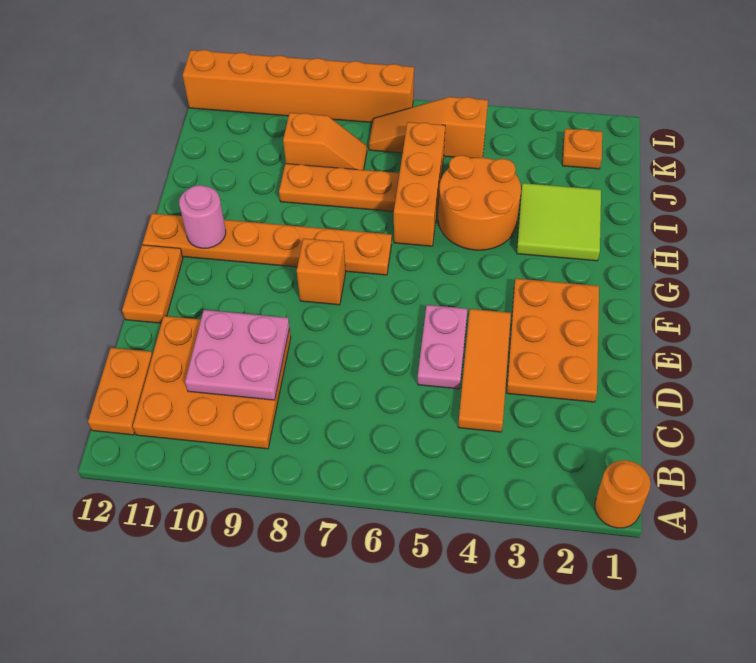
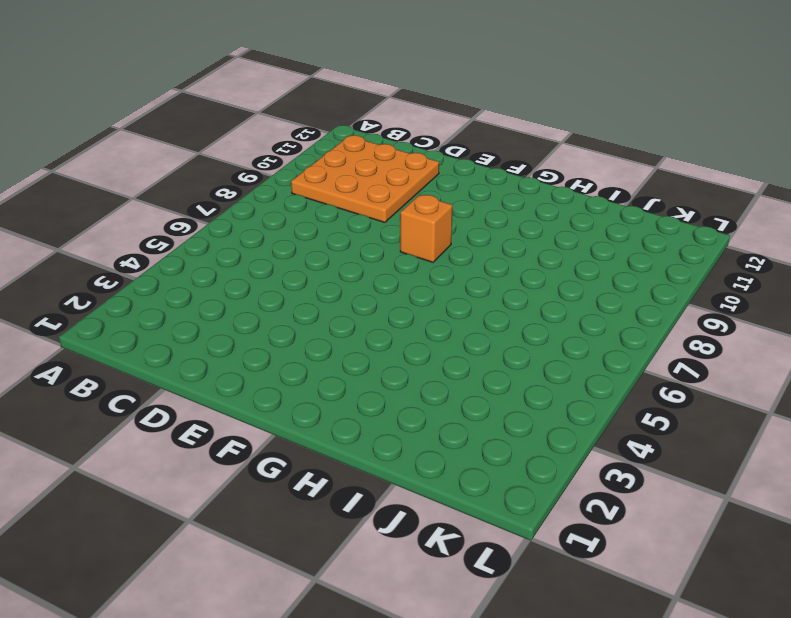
none -> orange 1x1 round brick [595,460,651,528]
none -> orange 1x2 plate [88,348,153,435]
none -> orange 1x3 tile [458,309,511,432]

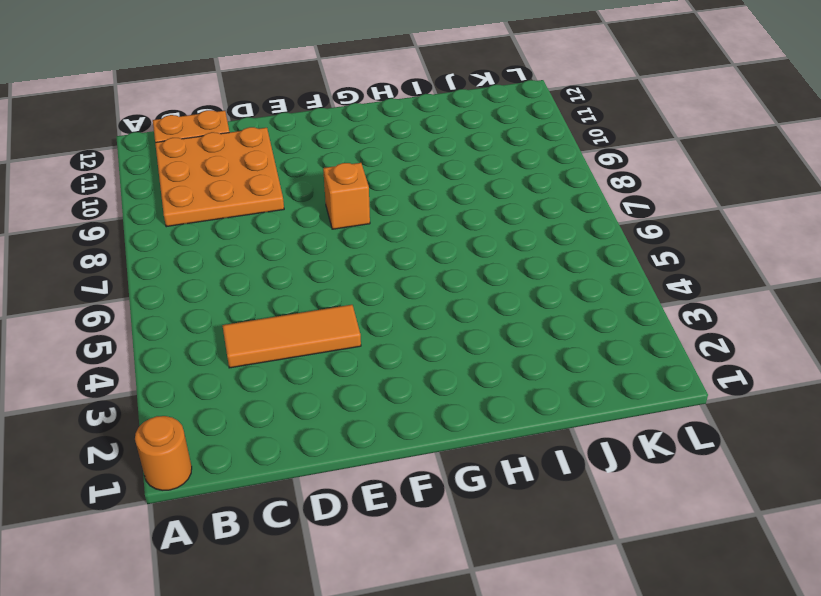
none -> orange 2x3 plate [507,278,599,402]
none -> pink 1x2 plate [418,305,467,389]
none -> orange 1x2 plate [122,245,183,323]

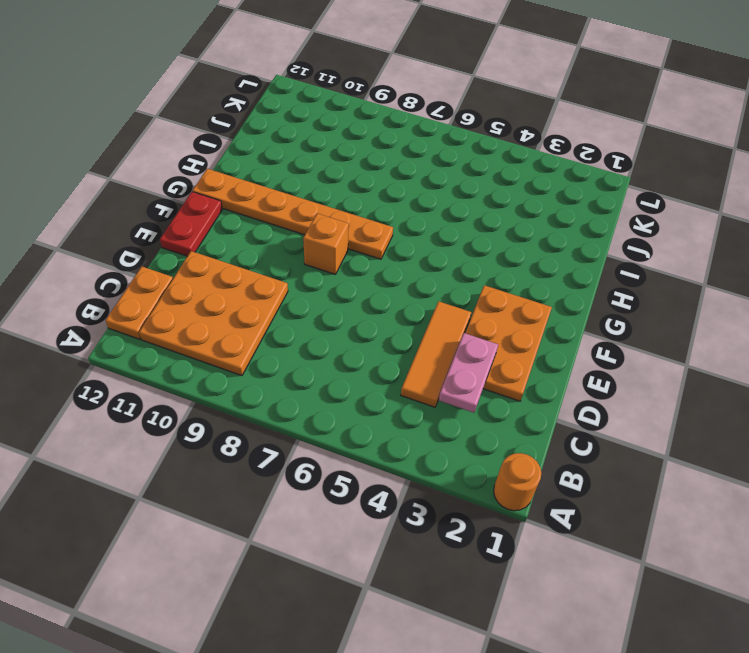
pink 1x2 plate [439,333,498,413] -> pink 1x2 plate moved to [418,305,467,389]
red 1x2 plate [160,192,222,256] -> orange 1x2 plate [122,245,183,323]
none -> lime 2x2 tile [517,183,601,261]
none -> orange 2x2 round brick [438,155,521,250]
none -> orange 1x3 brick [394,122,445,246]

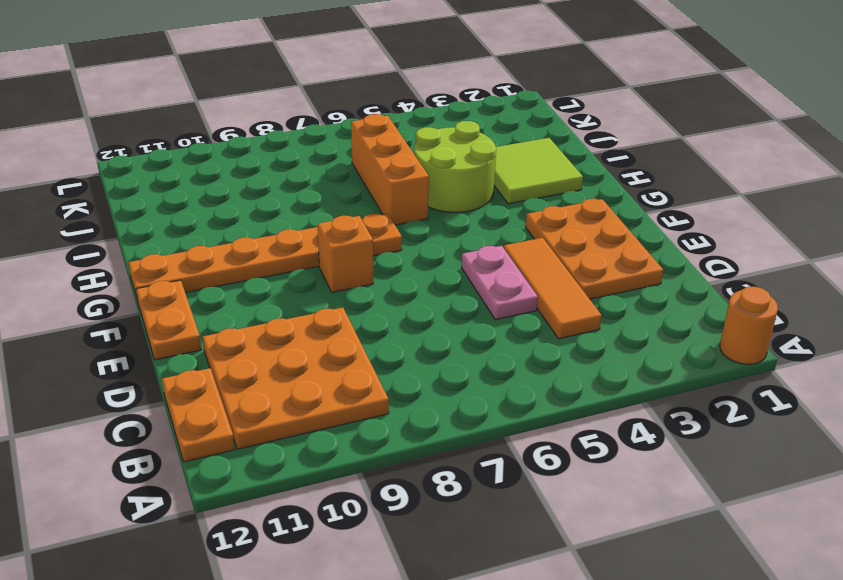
lime 2x2 round brick [414,121,496,213] -> orange 2x2 round brick [438,155,521,250]
none -> orange 1x3 plate [279,164,400,212]
none -> orange 1x2 slope [283,113,367,170]
none -> orange 1x1 plate [562,129,602,169]

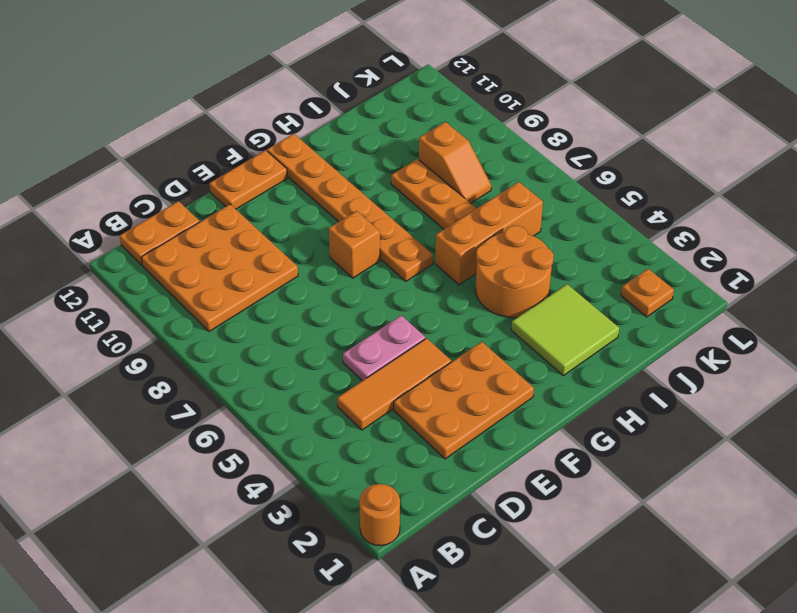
none -> orange 1x3 slope [369,97,488,158]
none -> orange 1x6 brick [183,50,414,123]
none -> pink 2x2 plate [185,310,290,400]

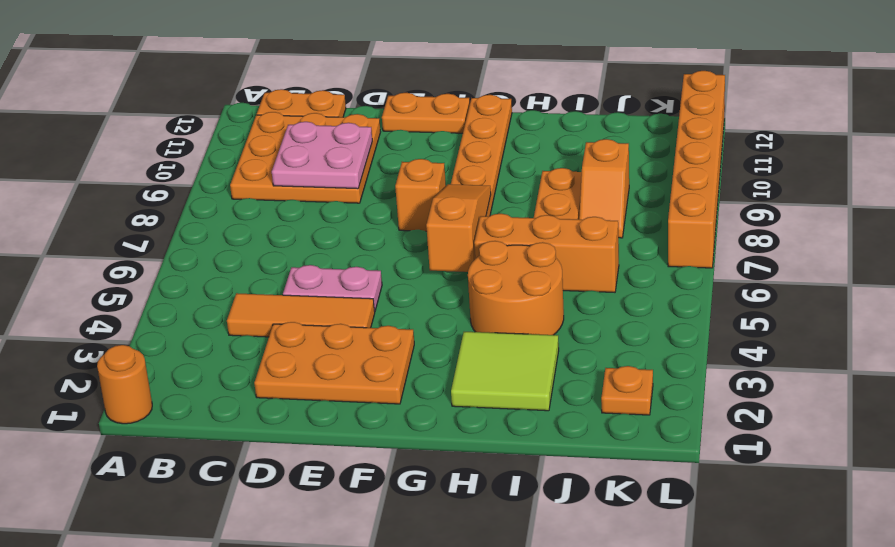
orange 1x3 slope [426,184,491,272] -> orange 1x3 slope moved to [369,97,488,158]
none -> pink 1x1 round brick [179,185,226,248]

